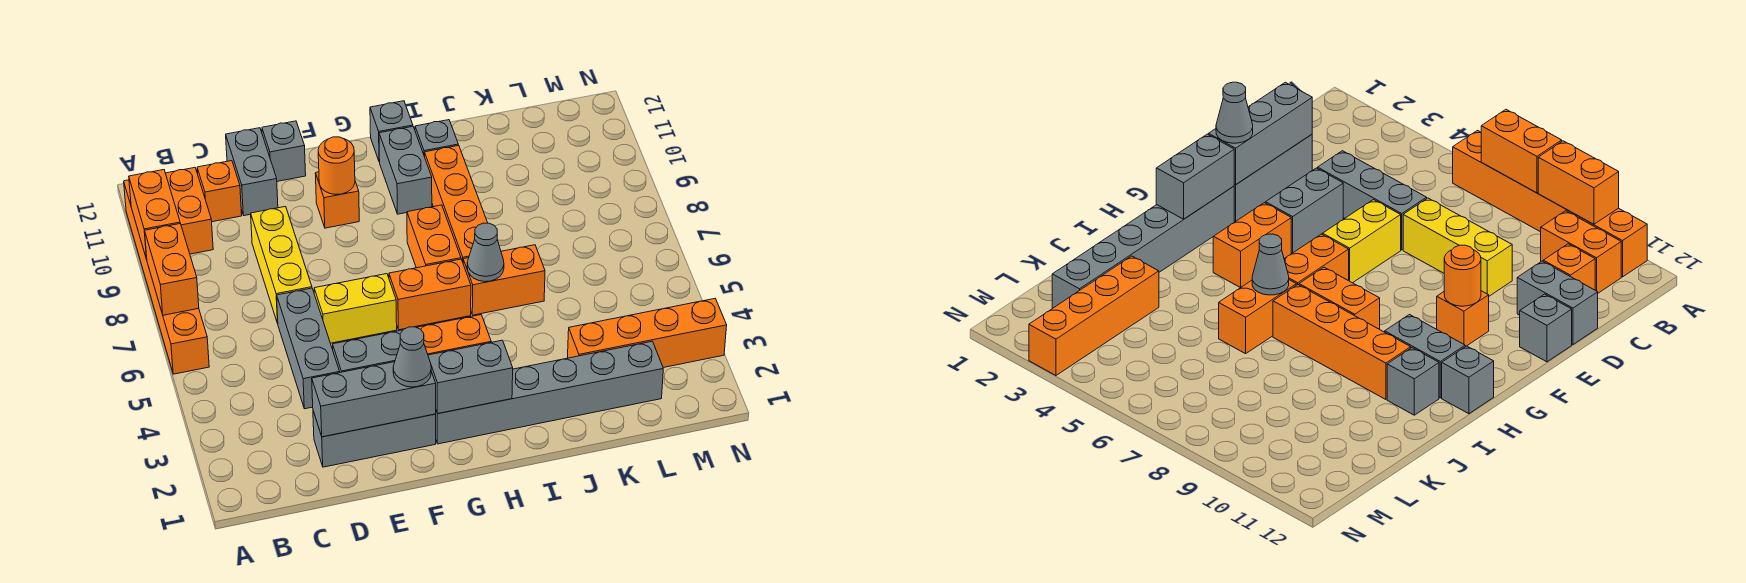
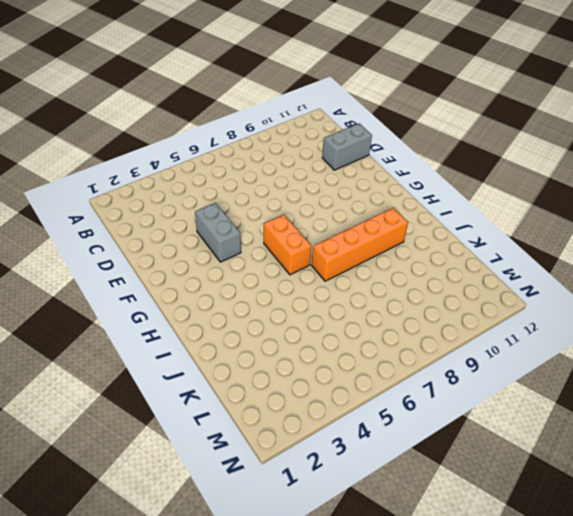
none -> orange 1x6 brick [124,180,209,374]
none -> orange 1x2 brick [166,168,213,254]
none -> orange 1x1 brick [197,161,242,222]

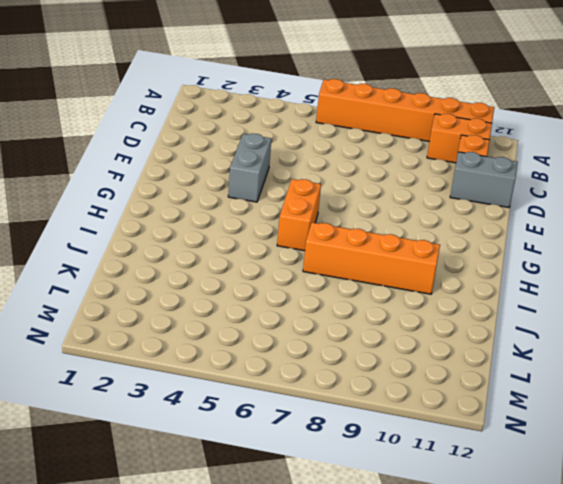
none -> grey 1x3 brick [313,411,436,467]
none -> grey 1x3 brick [277,288,340,409]
none -> yellow 1x3 brick [251,207,312,324]

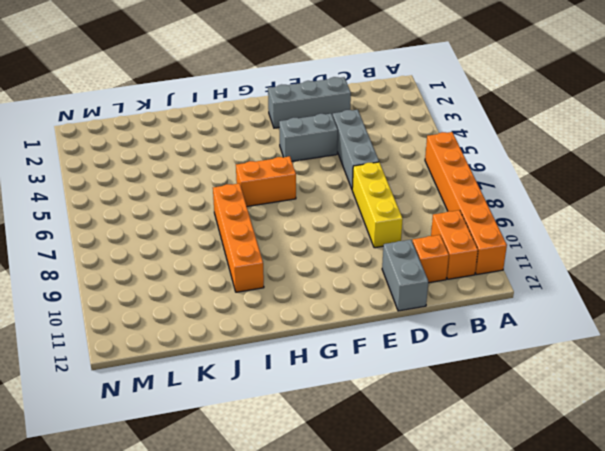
none -> yellow 1x2 brick [314,274,397,343]
none -> grey 1x1 brick [262,121,306,181]
none -> orange 1x1 brick [315,172,359,228]

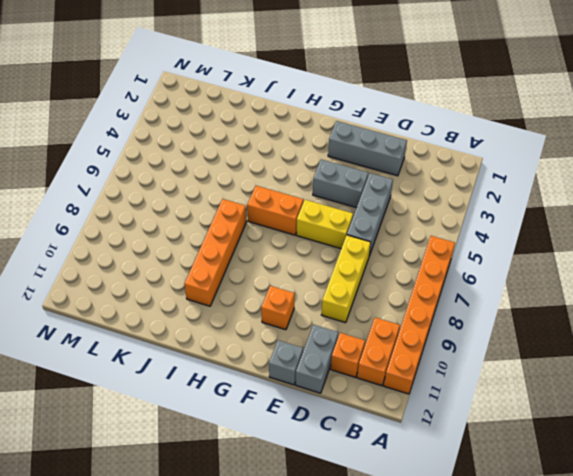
none -> grey 1x6 brick [436,341,663,444]
none -> orange 1x2 brick [417,315,491,355]
none -> orange 1x2 brick [407,205,461,268]

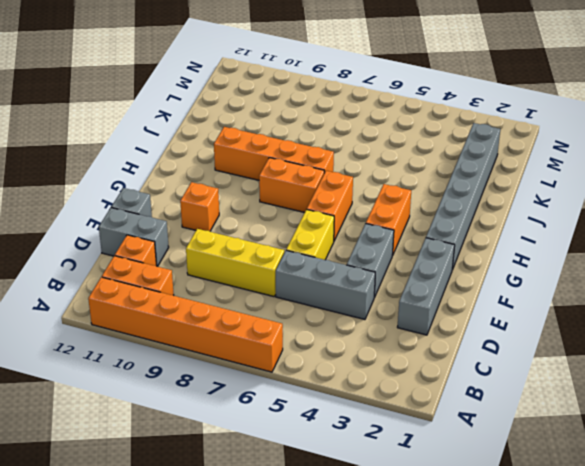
none -> grey 1x2 brick [379,127,432,214]
none -> grey 1x1 brick [370,101,413,162]
none -> orange 1x2 brick [463,245,545,315]

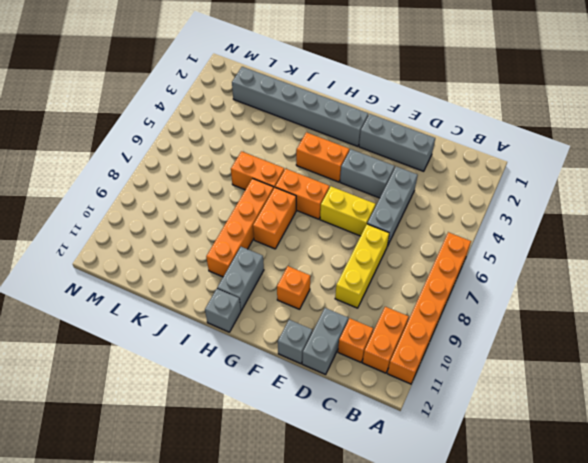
none -> grey 1x1 brick [415,120,458,157]
none -> orange 1x4 brick [568,299,727,368]
none -> orange 1x2 brick [145,224,199,315]

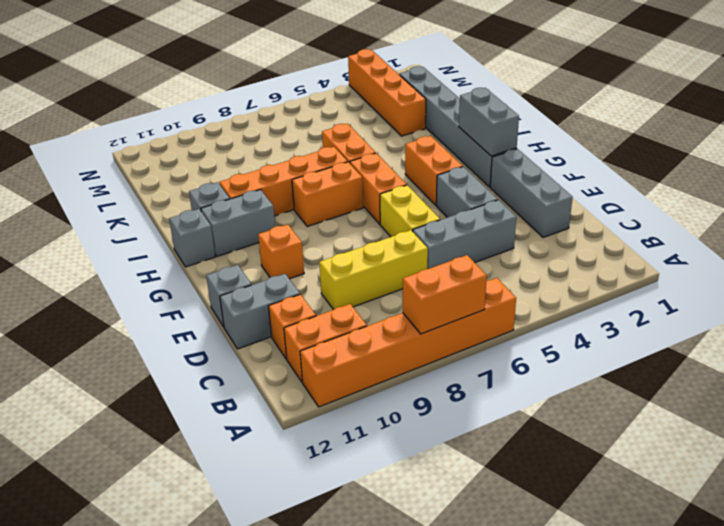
none -> orange 1x2 brick [129,170,180,259]
none -> grey 1x3 brick [312,362,436,437]
none -> orange 1x1 round brick [318,137,355,194]

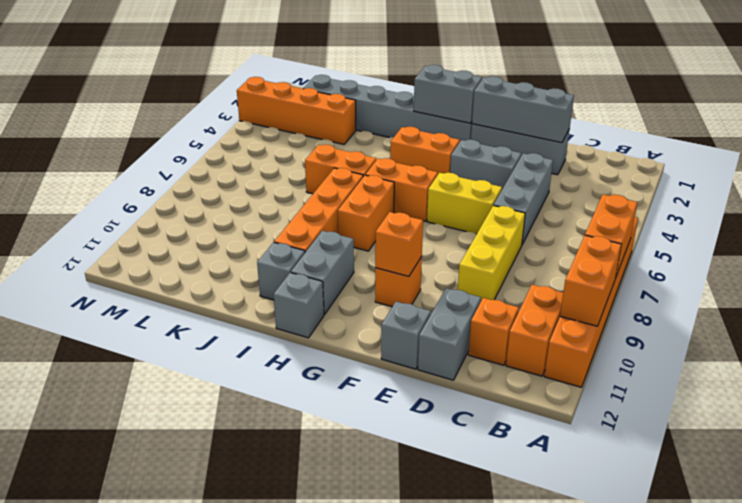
orange 1x1 brick [375,212,423,277] -> orange 1x1 round brick [318,137,355,194]
none -> grey 1x1 cone [467,223,504,282]
none -> grey 1x1 cone [393,327,431,387]

